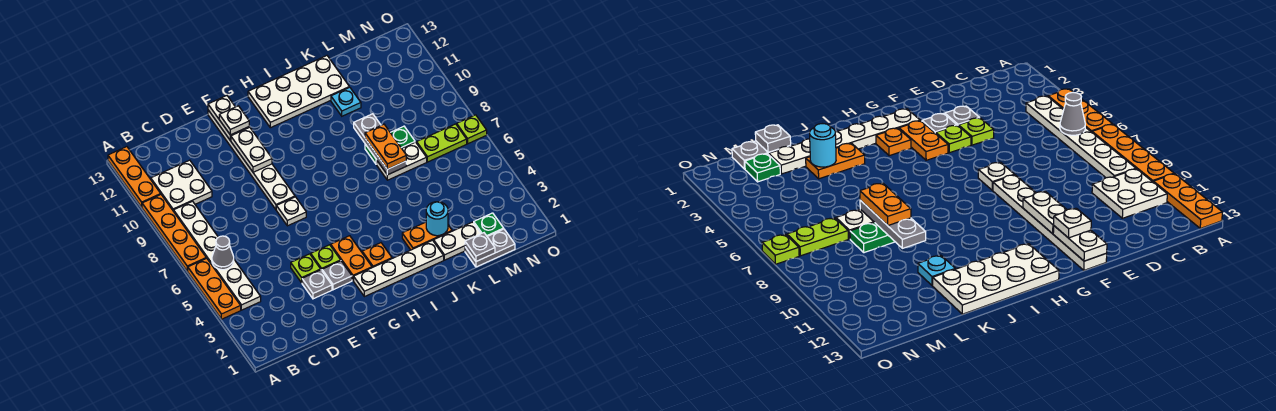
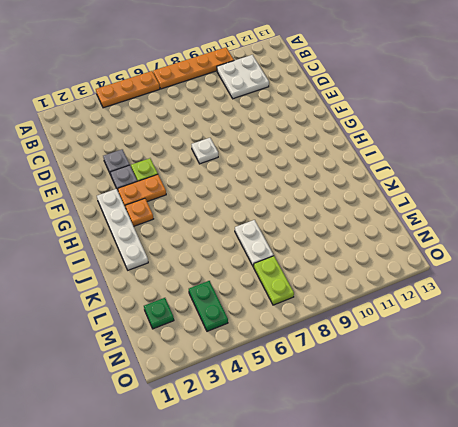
green 1x2 plate [189,281,228,331] -> green 1x2 plate moved to [365,126,415,164]
none -> orange 1x3 plate [108,147,161,207]
none -> white 1x6 plate [174,201,261,310]
none -> lime 1x1 plate [291,254,321,283]
none -> white 1x6 plate [208,110,295,209]

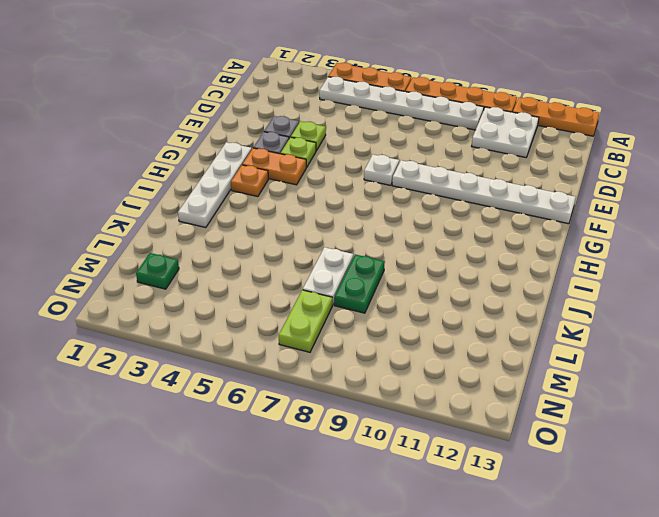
none -> white 2x4 plate [248,56,349,128]
none -> orange 1x2 plate [402,222,452,250]
none -> white 1x2 plate [434,222,481,260]
none -> cyan 1x1 plate [331,87,361,116]

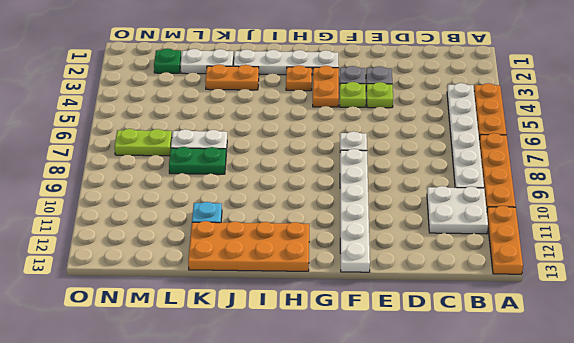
orange 2x4 plate [188,221,309,271] -> white 2x4 plate [248,56,349,128]
none -> grey 1x2 plate [465,229,515,267]
none -> lime 1x1 plate [457,115,487,144]
none -> grey 1x1 cone [212,236,234,270]
none -> white 1x2 plate [231,127,272,172]

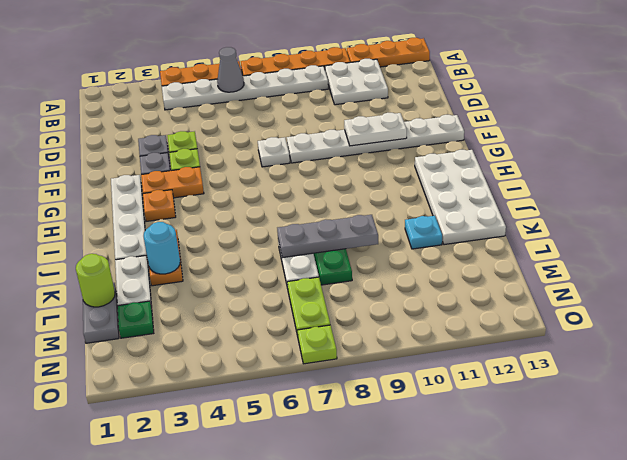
lime 1x1 round brick [76,254,115,307] -> grey 1x1 plate [465,233,495,261]
none -> white 1x2 plate [208,96,249,140]
none -> white 1x1 plate [219,106,249,135]
none -> orange 1x2 plate [365,124,406,169]

